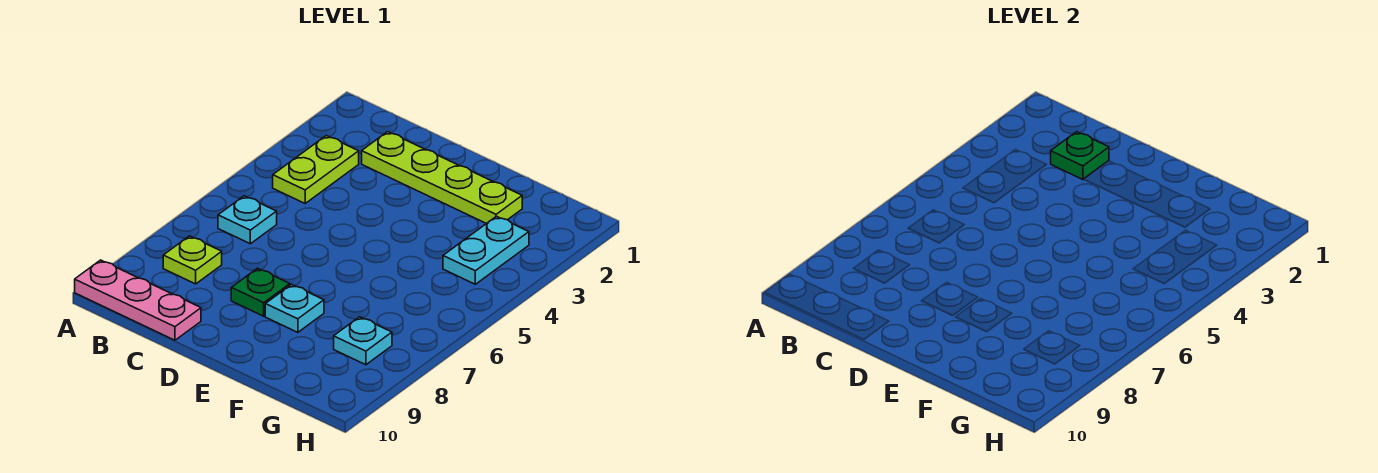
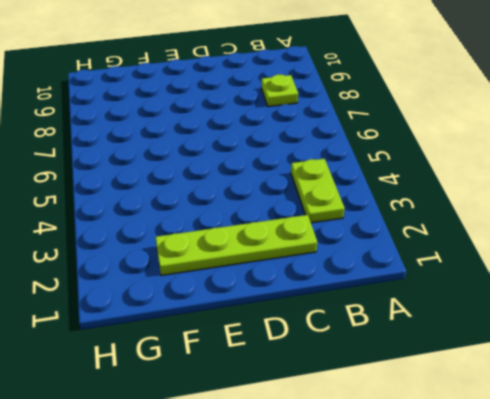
none -> pink 1x3 plate [75,260,201,340]
none -> cyan 1x1 plate [218,196,277,244]

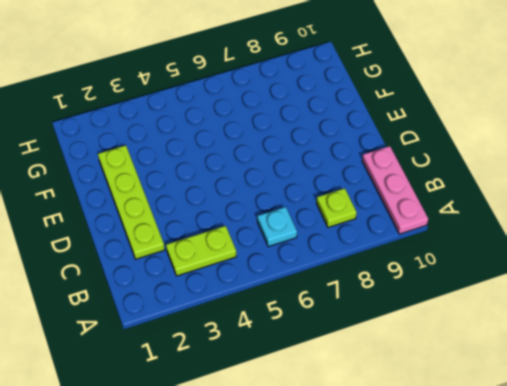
none -> green 1x1 plate [231,268,290,316]
none -> cyan 1x1 plate [265,285,324,332]

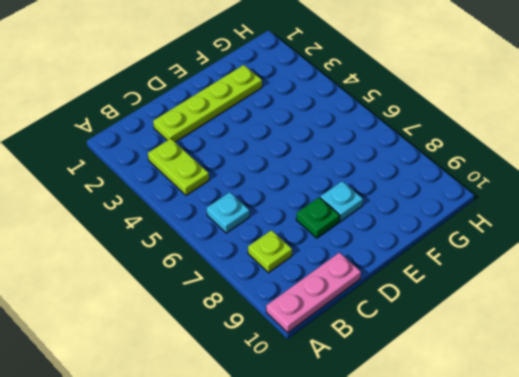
none -> cyan 1x2 plate [443,216,529,284]
none -> cyan 1x1 plate [334,317,392,365]

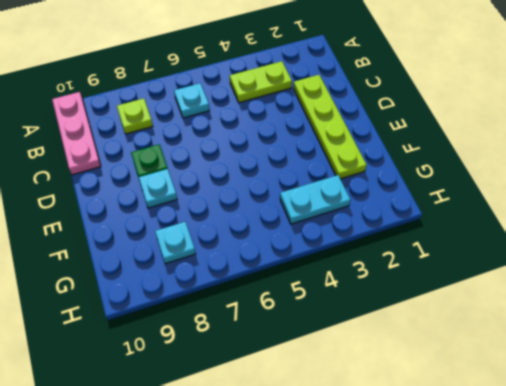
none -> green 1x1 plate [1051,132,1109,179]

